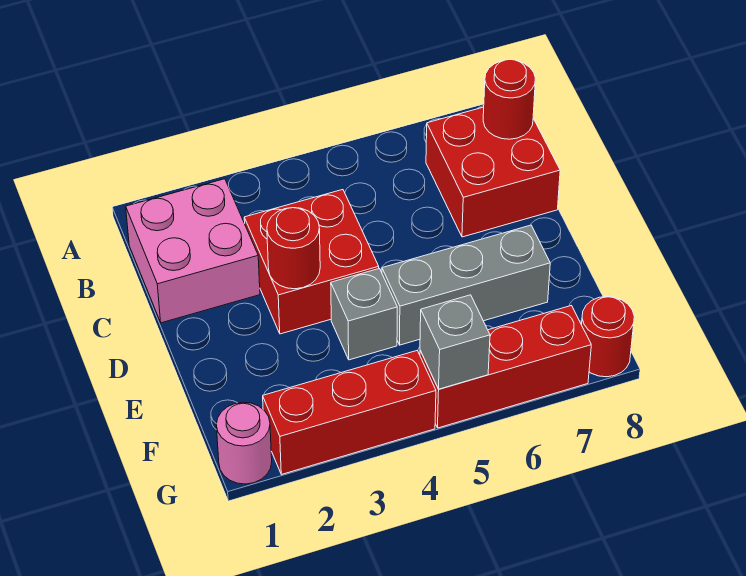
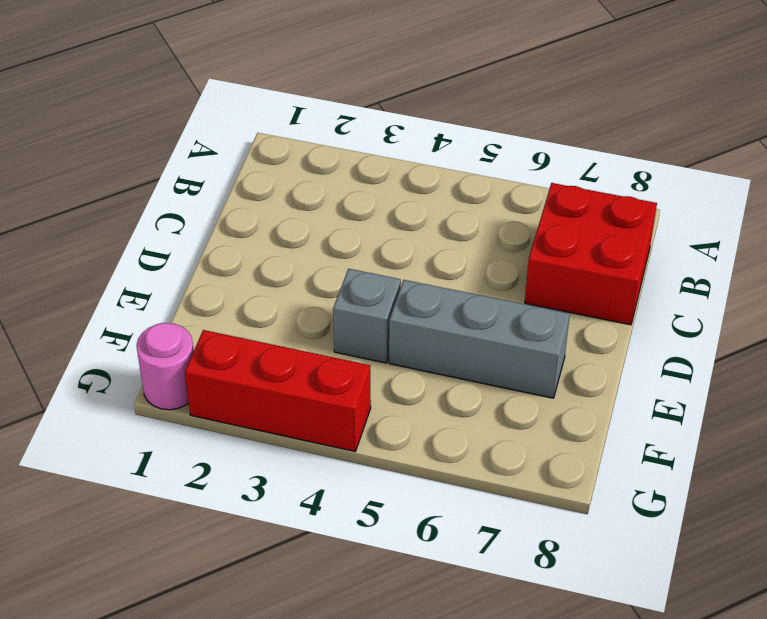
none -> pink 2x2 brick [126,179,260,323]
none -> red 2x2 brick [244,190,379,334]
none -> red 1x3 brick [420,306,591,428]

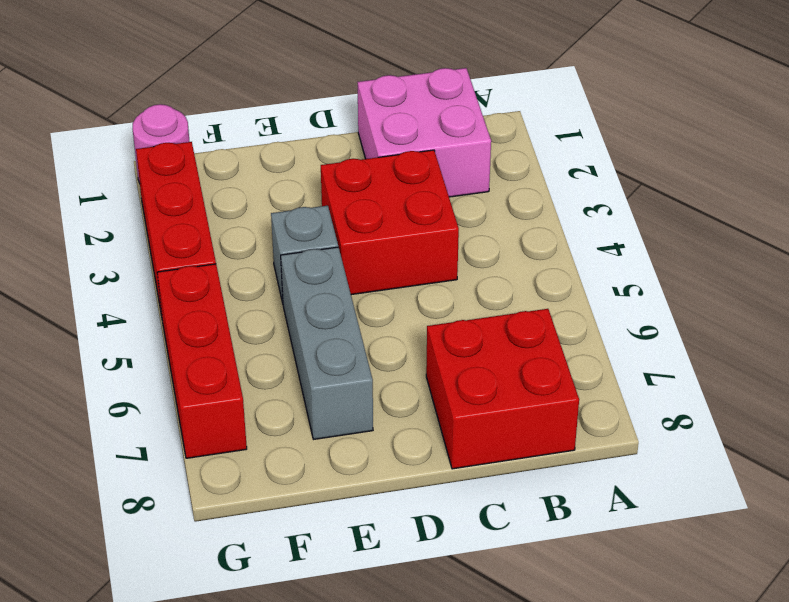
none -> red 1x1 round brick [582,296,634,377]
none -> red 1x1 round brick [483,60,535,139]
none -> red 1x1 round brick [267,208,320,289]

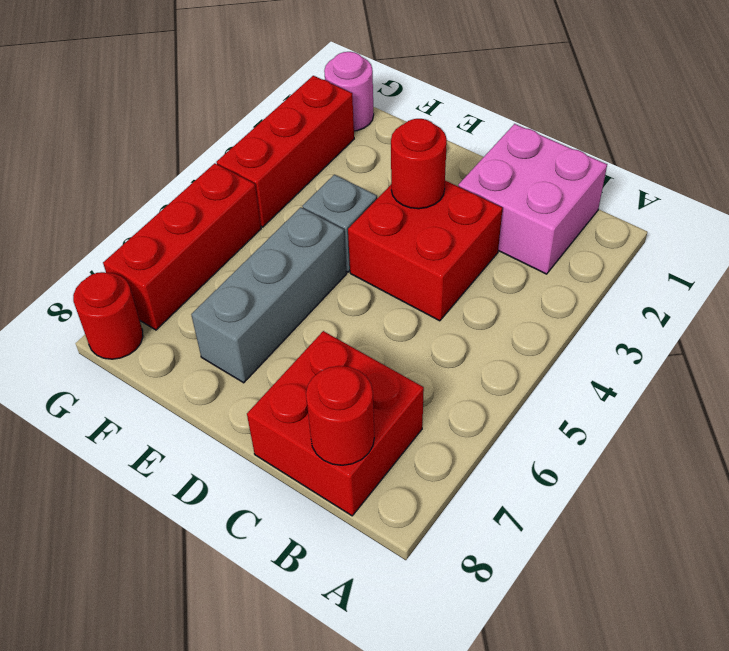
none -> grey 1x1 brick [420,295,490,389]

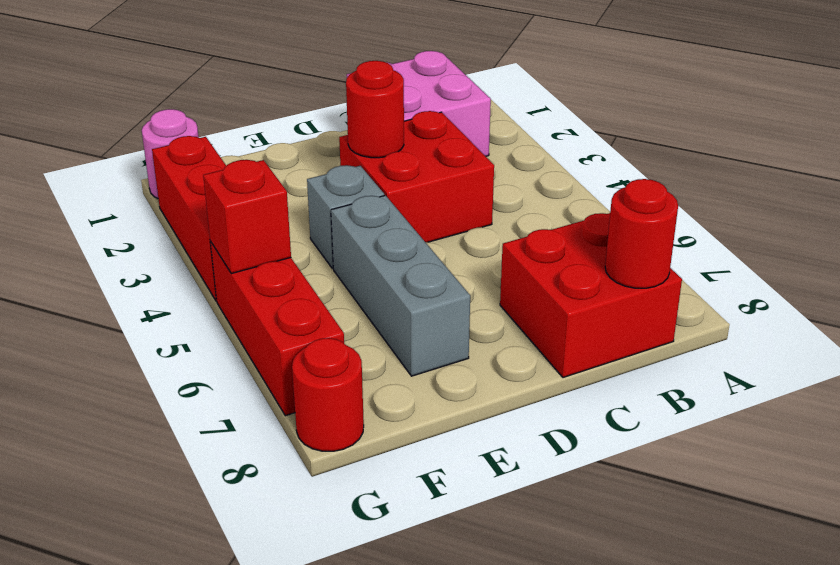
red 1x1 brick [203,160,291,274] -> grey 1x1 brick [420,295,490,389]

